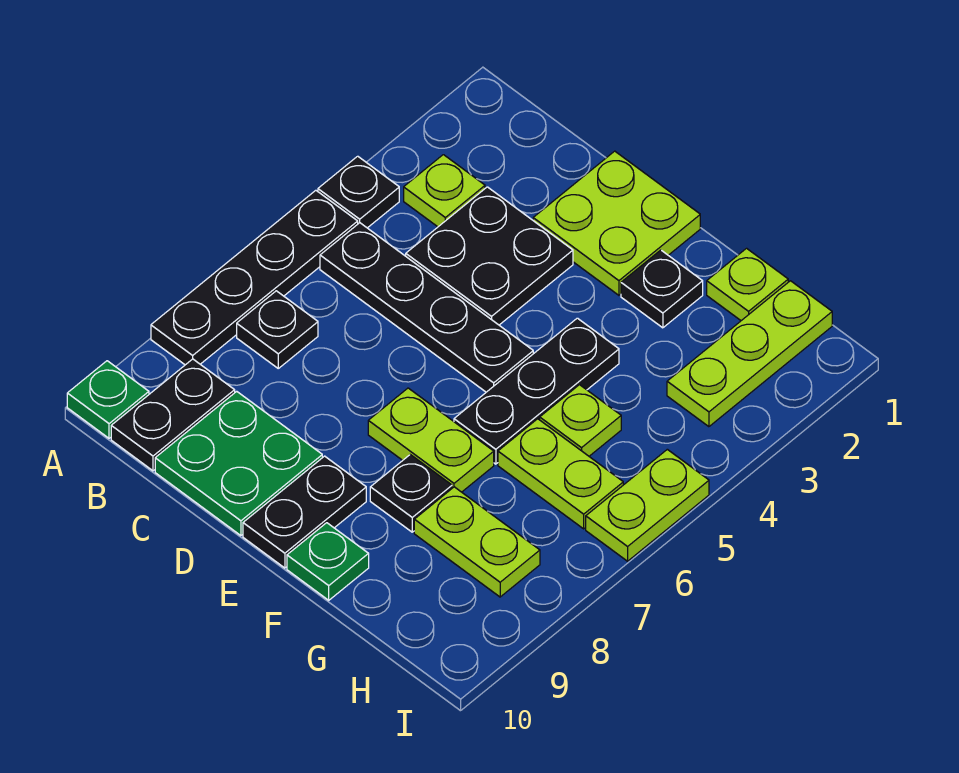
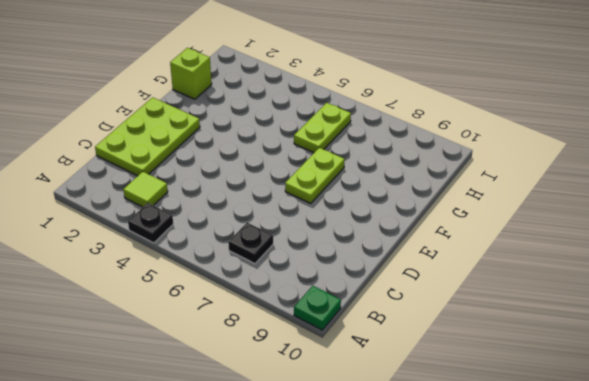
lime 1x1 tile [123,172,168,207] -> lime 1x1 plate [404,155,485,227]
lime 2x3 plate [95,97,200,176] -> lime 2x2 plate [533,151,700,295]
lime 1x1 brick [170,48,212,99] -> lime 1x1 plate [707,248,788,321]
none -> black 1x4 plate [151,190,358,365]
none -> black 1x4 plate [320,223,533,392]
none -> black 1x2 plate [111,359,235,471]

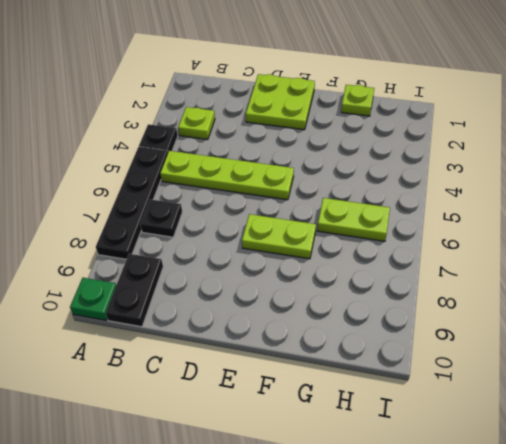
lime 1x4 plate [160,151,294,200] -> black 1x4 plate [320,223,533,392]
none -> black 2x2 plate [406,187,573,325]
none -> green 2x2 plate [155,391,322,536]
none -> black 1x2 plate [243,456,366,568]

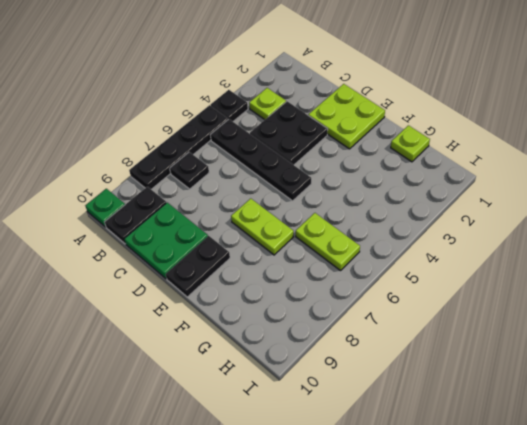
none -> black 1x1 plate [621,250,703,328]
none -> black 1x3 plate [454,318,619,464]
none -> black 1x1 plate [370,455,452,532]

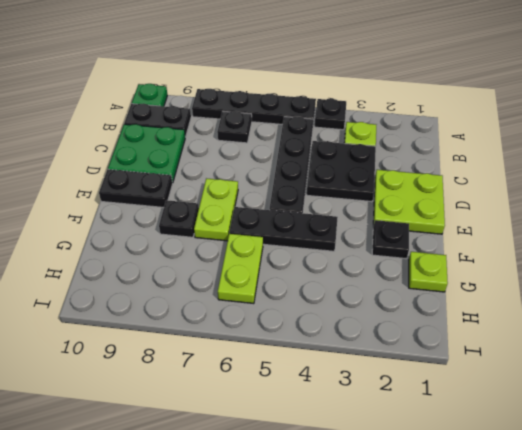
none -> green 1x1 plate [287,523,369,600]
none -> lime 1x1 plate [540,385,621,456]
none -> lime 1x2 plate [414,487,540,597]

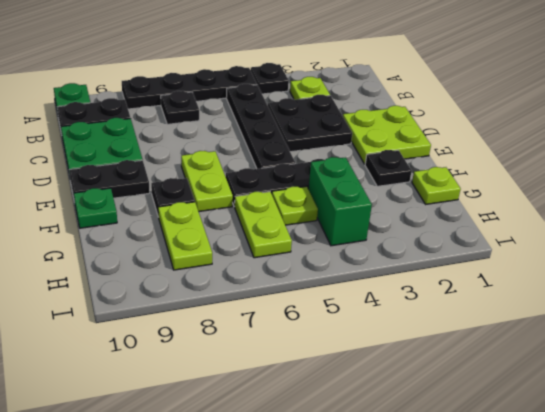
green 1x2 brick [308,157,372,246] -> none
none -> lime 1x3 plate [667,281,832,427]
none -> lime 1x2 plate [586,449,709,561]

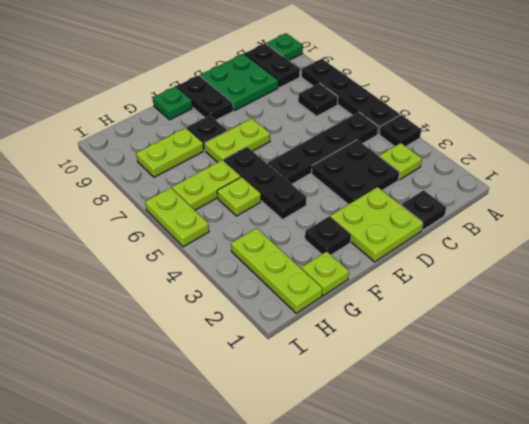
black 1x1 plate [402,190,446,230] -> none

